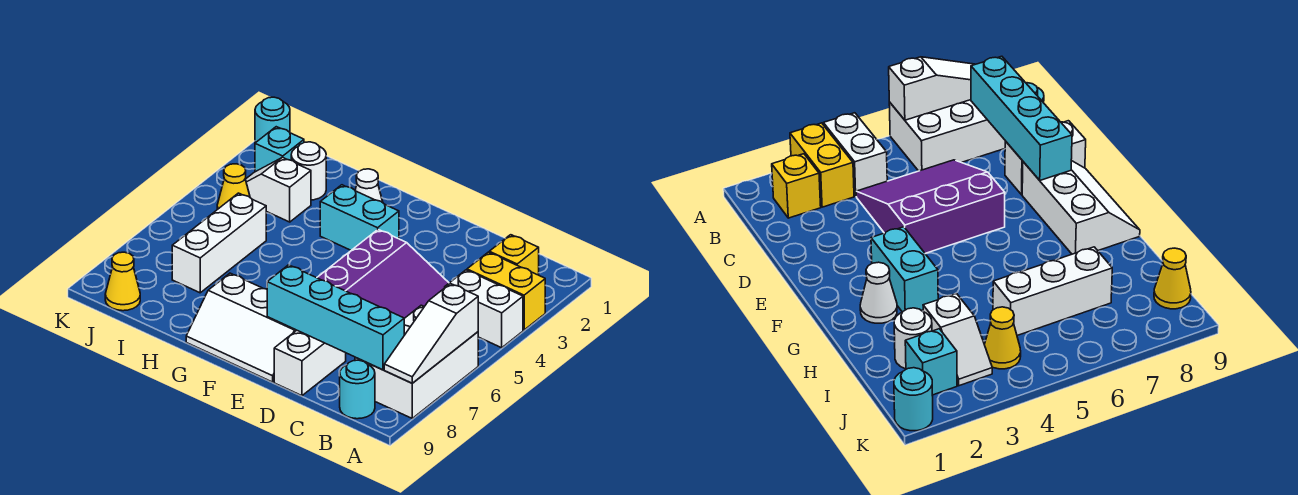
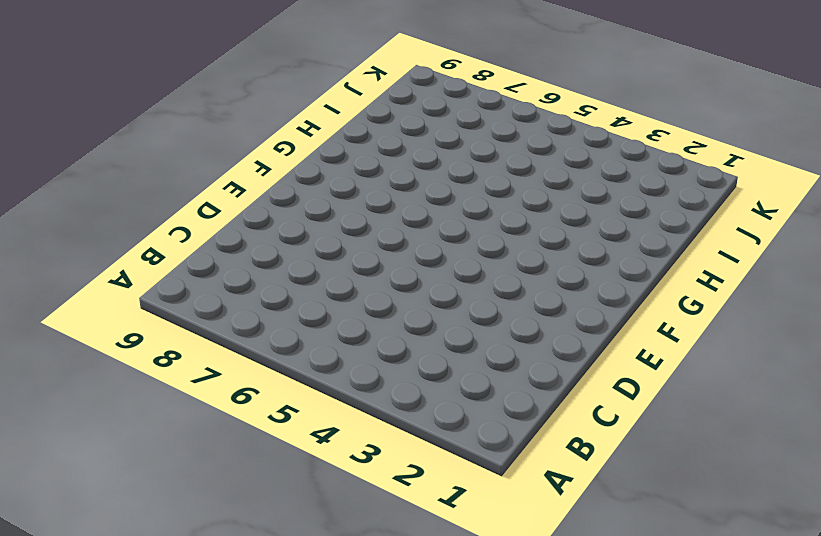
none -> yellow 1x2 brick [467,252,545,330]
none -> white 1x2 brick [445,270,523,348]
none -> white 2x3 brick [355,305,478,418]

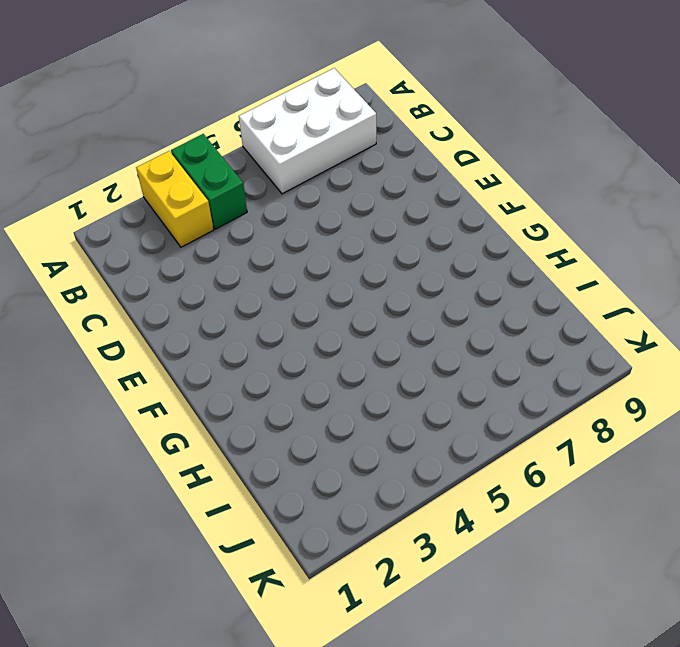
green 1x2 brick [171,134,247,229] -> white 1x2 brick [445,270,523,348]
none -> yellow 1x1 brick [489,235,539,275]
none -> cyan 1x1 round brick [340,360,375,419]
none -> purple 3x3 slope [317,230,449,318]

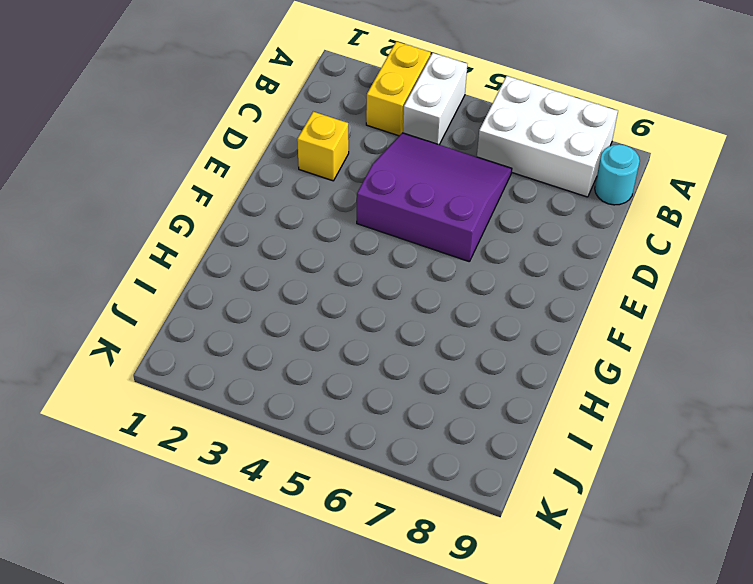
yellow 1x1 brick [297,112,349,181] -> yellow 1x1 brick moved to [489,235,539,275]
none -> white 1x2 brick [274,330,346,396]
none -> white 2x3 slope [186,273,296,382]
none -> cyan 1x2 brick [320,185,399,250]

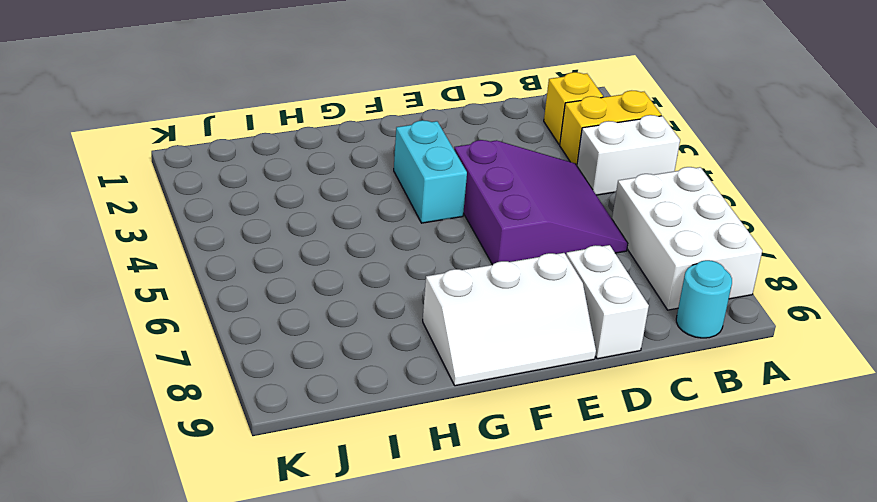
cyan 1x2 brick [394,120,467,223] -> cyan 1x2 brick turned to [320,185,399,250]
none -> white 1x1 cone [355,169,383,203]
none -> white 1x1 round brick [291,142,326,200]
none -> white 1x2 slope [246,157,311,222]

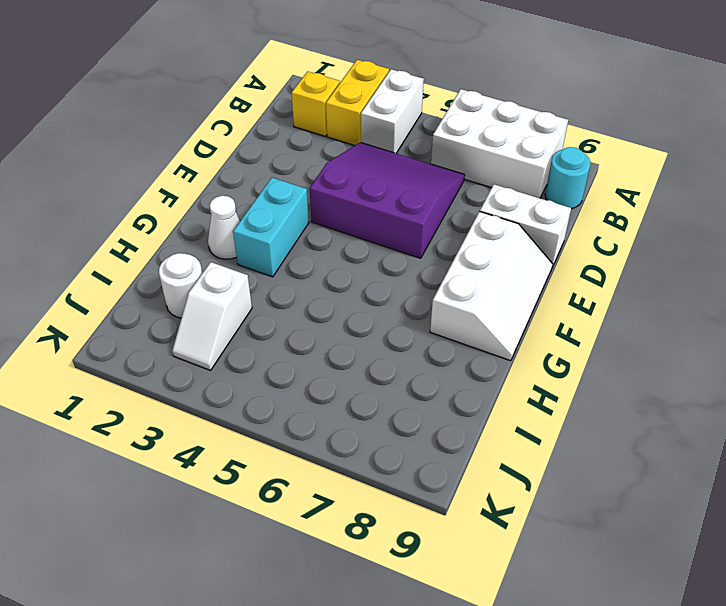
none -> white 1x3 brick [172,193,266,293]
none -> cyan 1x1 brick [255,127,304,172]
none -> yellow 1x1 cone [217,164,250,209]

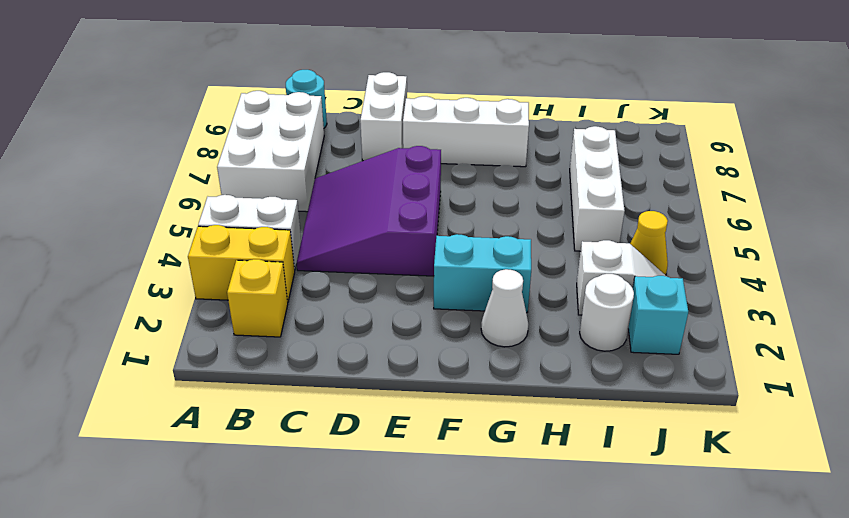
none -> yellow 1x1 cone [105,252,140,311]
none -> cyan 1x1 round brick [255,97,290,143]
none -> white 1x3 slope [384,284,478,383]

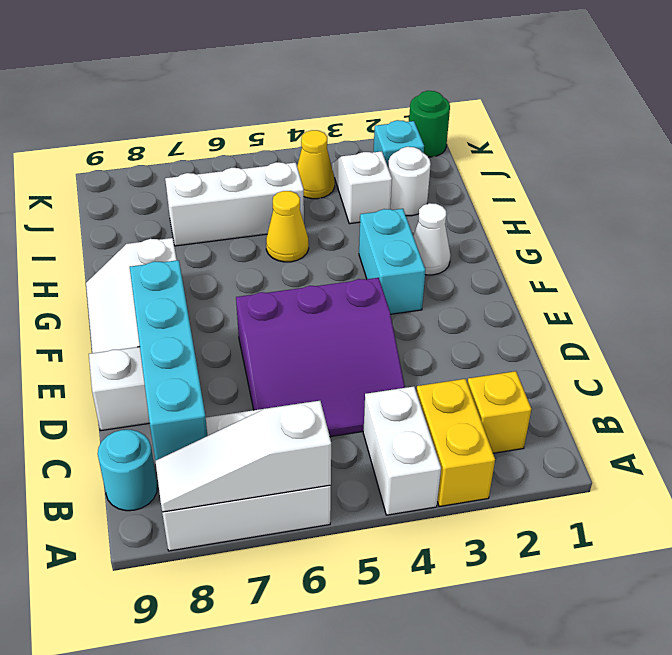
yellow 1x1 cone [266,191,309,262] -> yellow 1x1 cone moved to [105,252,140,311]
green 1x1 round brick [409,91,450,157] -> cyan 1x1 round brick [255,97,290,143]

